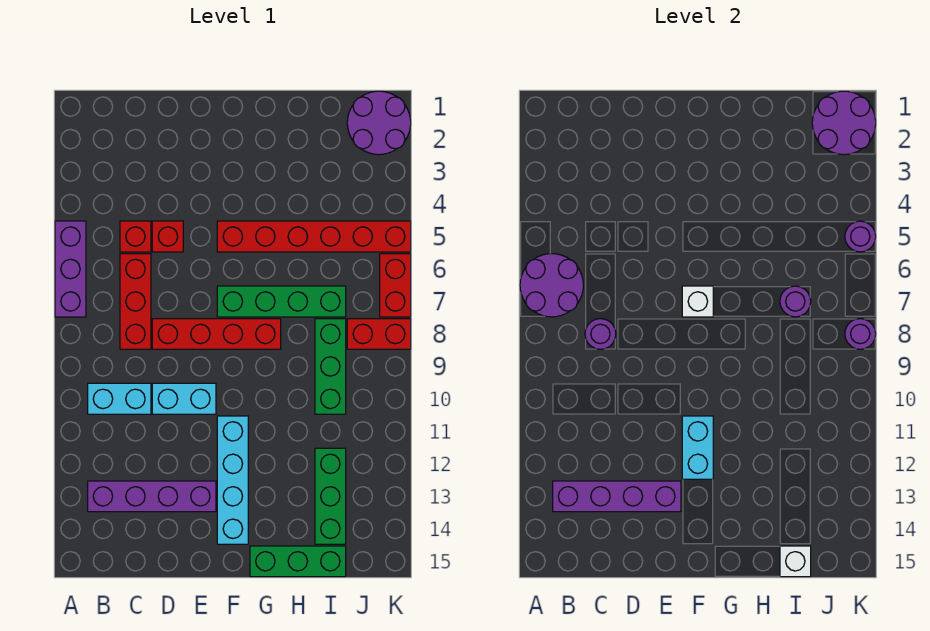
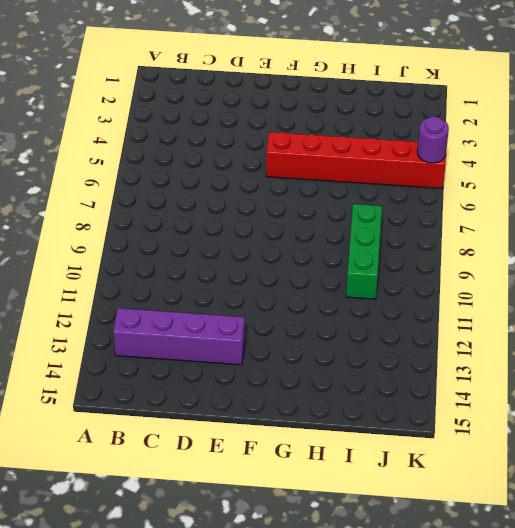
none -> purple 1x3 brick [55,221,86,317]
none -> cyan 1x2 brick [88,383,151,414]
none -> red 1x1 brick [120,221,151,252]

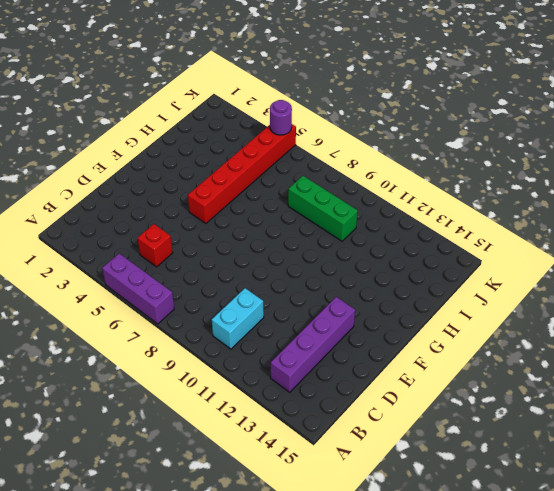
none -> red 1x3 brick [120,254,151,349]
none -> red 1x1 brick [152,221,183,252]
none -> red 1x4 brick [152,319,281,349]

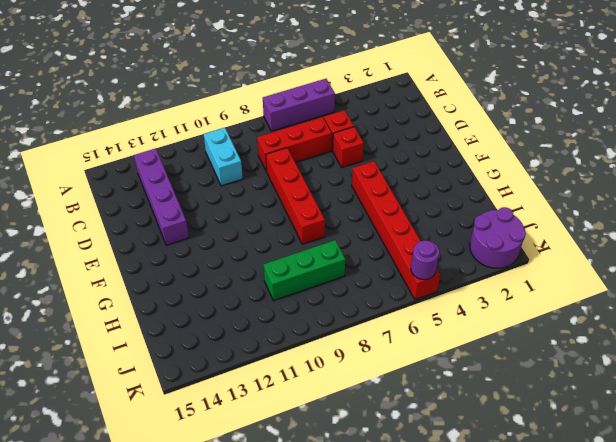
none -> cyan 1x2 brick [152,383,216,414]
none -> green 1x4 brick [217,286,346,317]
none -> cyan 1x4 brick [217,416,248,544]

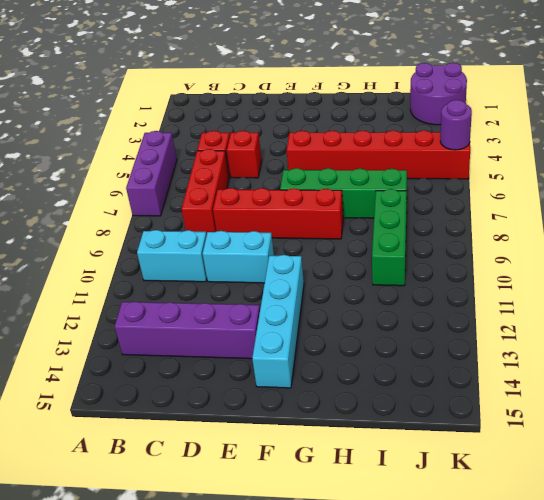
none -> green 1x3 brick [250,546,346,577]
none -> green 1x3 brick [315,448,346,544]
none -> red 1x2 brick [347,319,411,349]

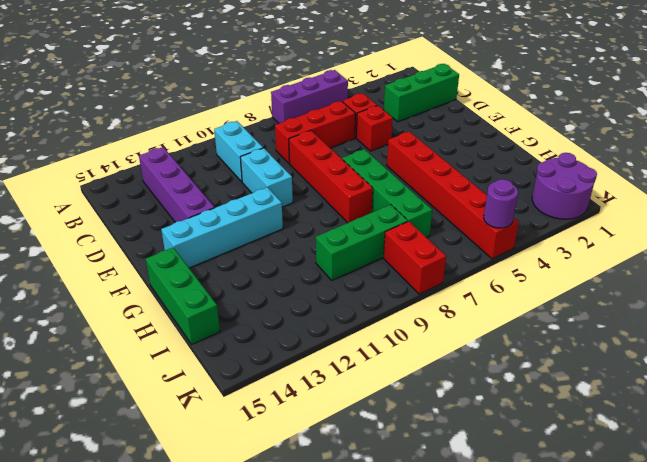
green 1x3 brick [384,64,459,122] -> green 1x3 brick moved to [315,448,346,544]
none -> red 1x2 brick [380,254,411,317]
none -> purple 2x2 round brick [520,254,583,317]
none -> purple 1x4 brick [553,481,681,512]

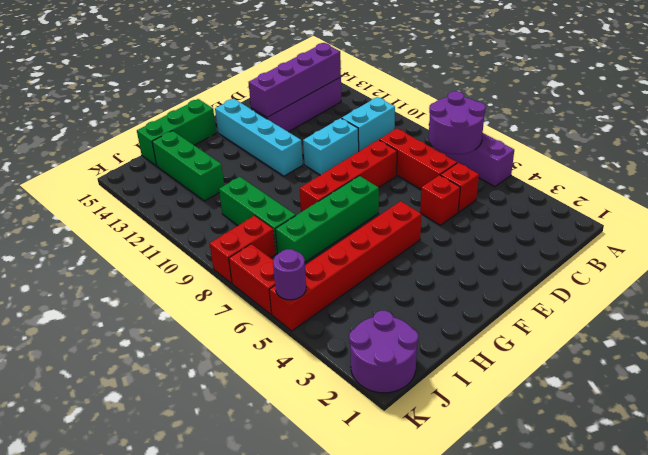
none -> purple 1x1 round brick [585,319,616,349]
none -> white 1x1 brick [682,286,713,317]
none -> cyan 1x2 brick [682,416,713,479]

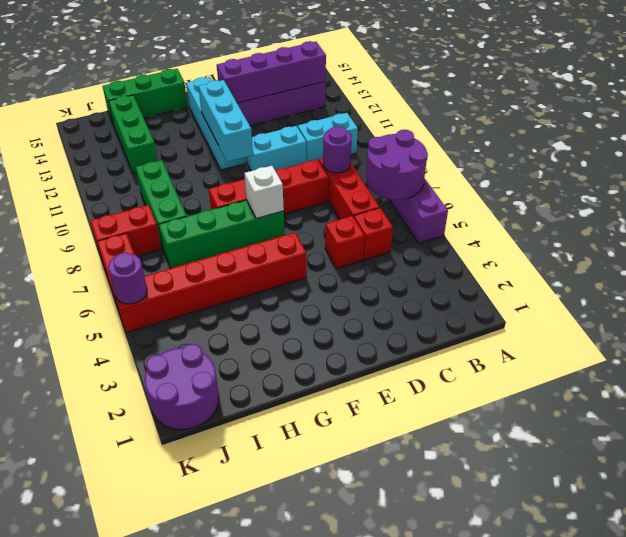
cyan 1x3 brick [198,80,253,162] -> cyan 1x2 brick [682,416,713,479]
none -> purple 1x1 round brick [780,286,811,317]
none -> white 1x1 brick [780,546,811,577]
none -> purple 2x2 round brick [812,91,876,155]

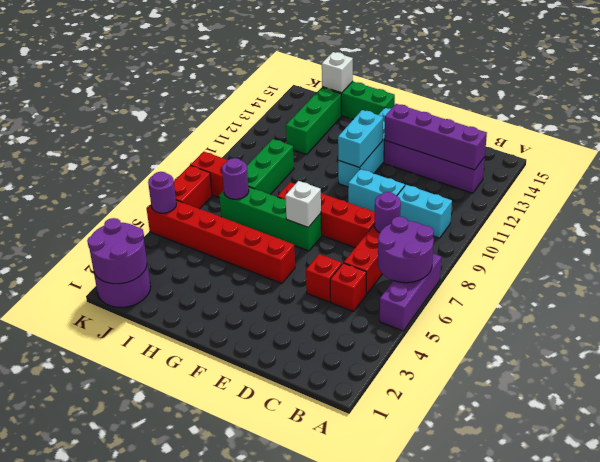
none -> purple 1x1 round brick [845,319,876,349]

